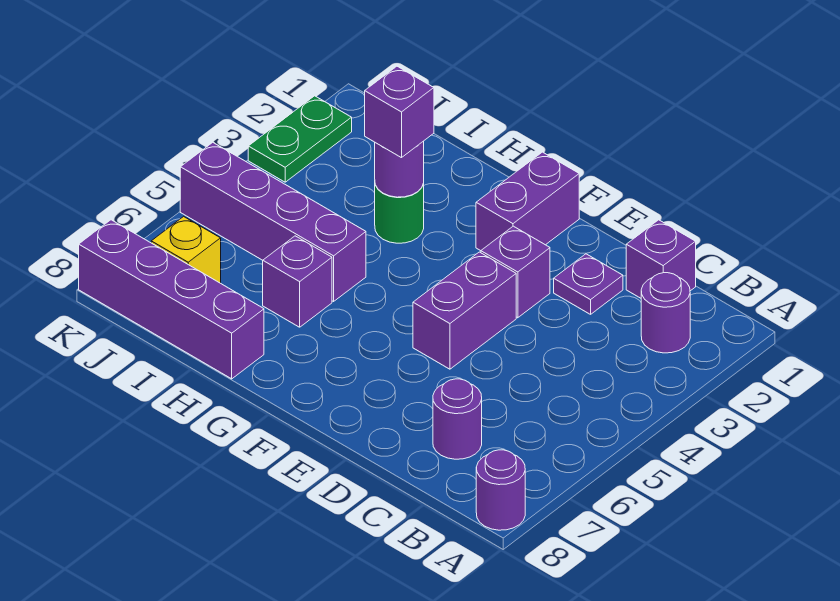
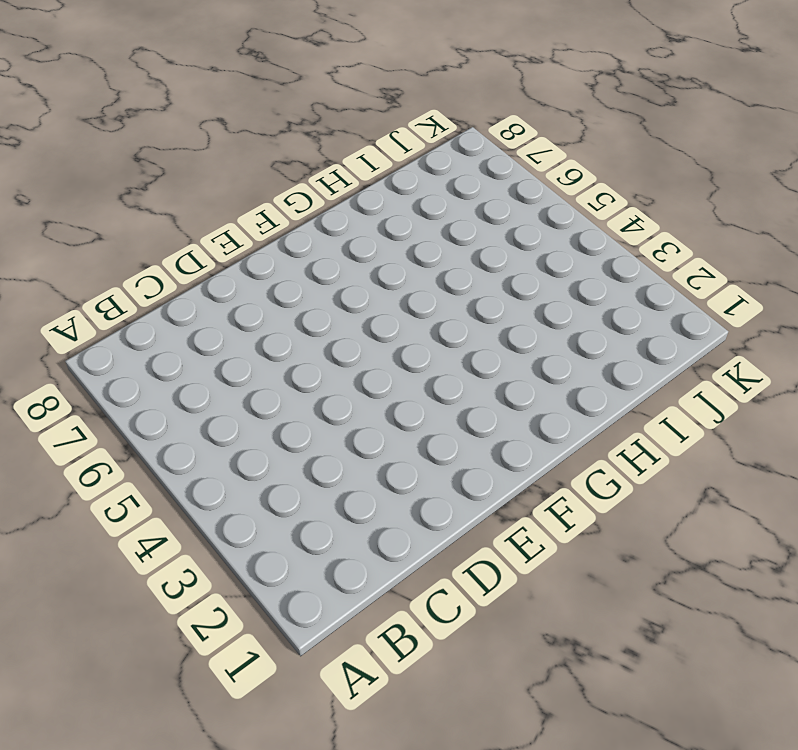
none -> purple 1x1 round brick [476,450,525,530]
none -> purple 1x1 round brick [641,273,690,353]
none -> purple 1x1 brick [626,220,696,298]

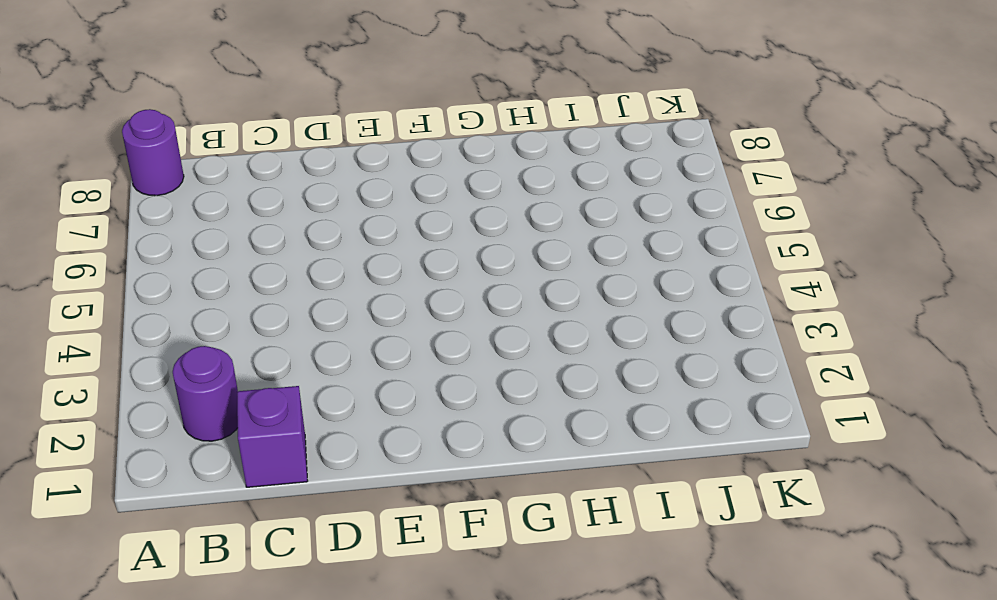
none -> purple 1x1 round brick [433,379,482,459]
none -> purple 1x1 plate [554,254,623,314]
none -> purple 1x1 brick [481,226,550,318]

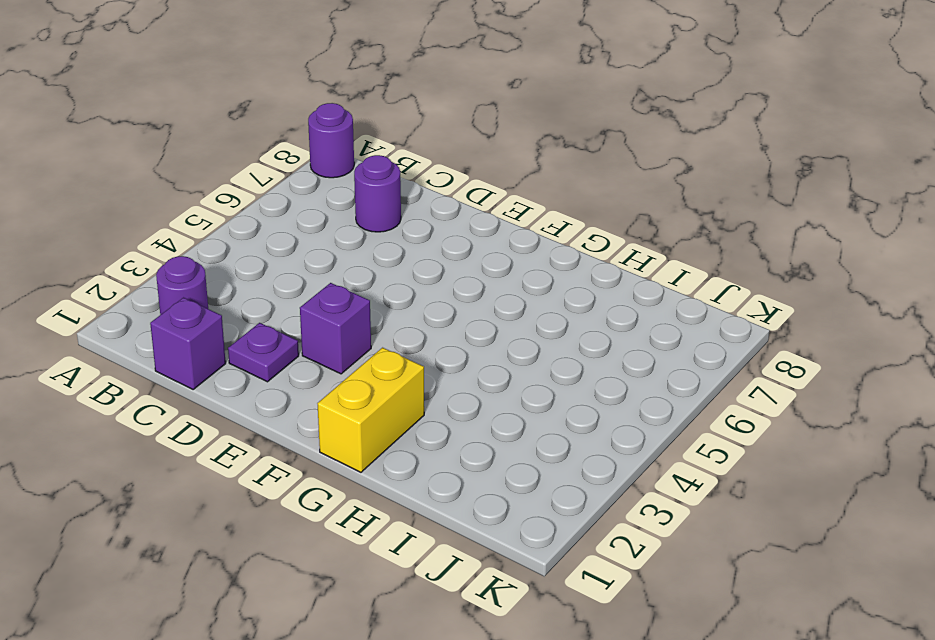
yellow 1x2 brick [317,348,424,472] -> none
none -> purple 1x2 brick [413,252,516,369]
none -> purple 1x2 brick [476,152,579,251]
none -> green 1x1 round brick [375,184,424,243]

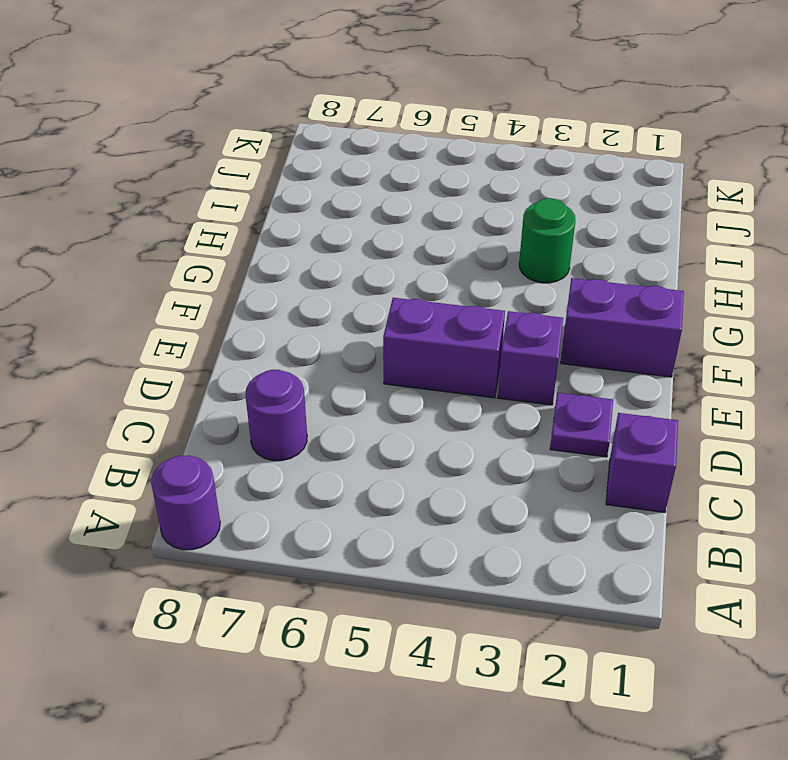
none -> purple 1x1 round brick [641,273,690,353]
none -> purple 1x4 brick [180,142,366,301]
none -> purple 1x1 brick [263,236,332,327]

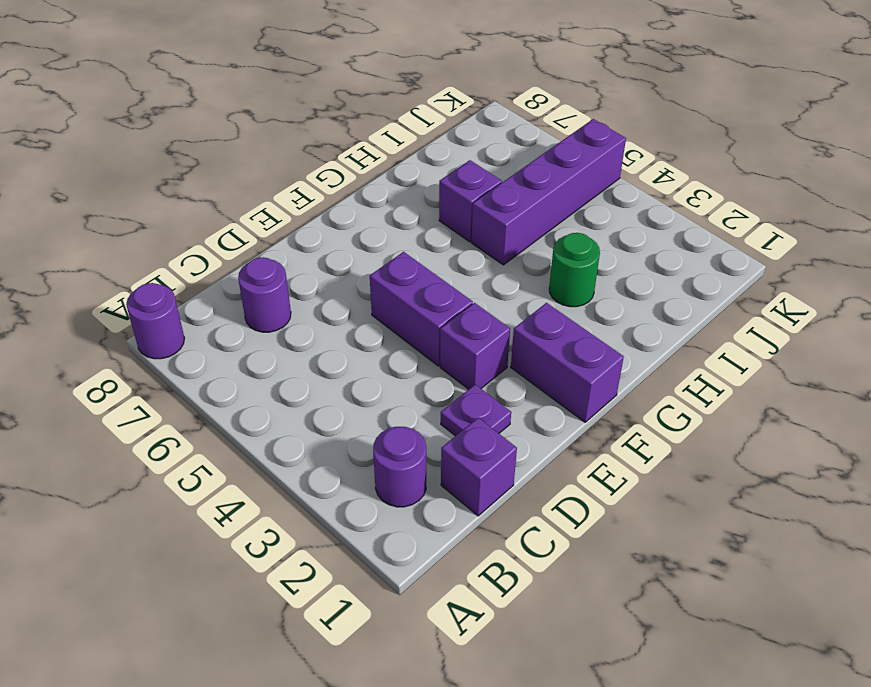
none -> purple 1x4 brick [79,220,264,379]
none -> yellow 1x1 brick [151,216,221,283]
none -> green 1x2 plate [248,96,352,182]

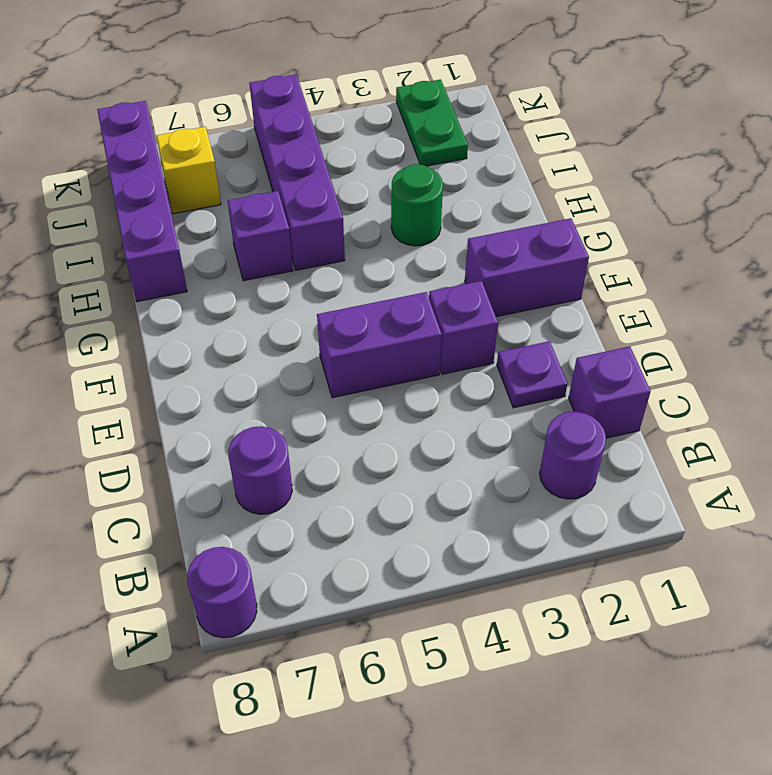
green 1x2 plate [396,79,468,166] -> green 1x2 plate turned to [248,96,352,182]
none -> purple 1x1 round brick [375,141,424,197]
none -> purple 1x1 brick [365,66,434,158]

